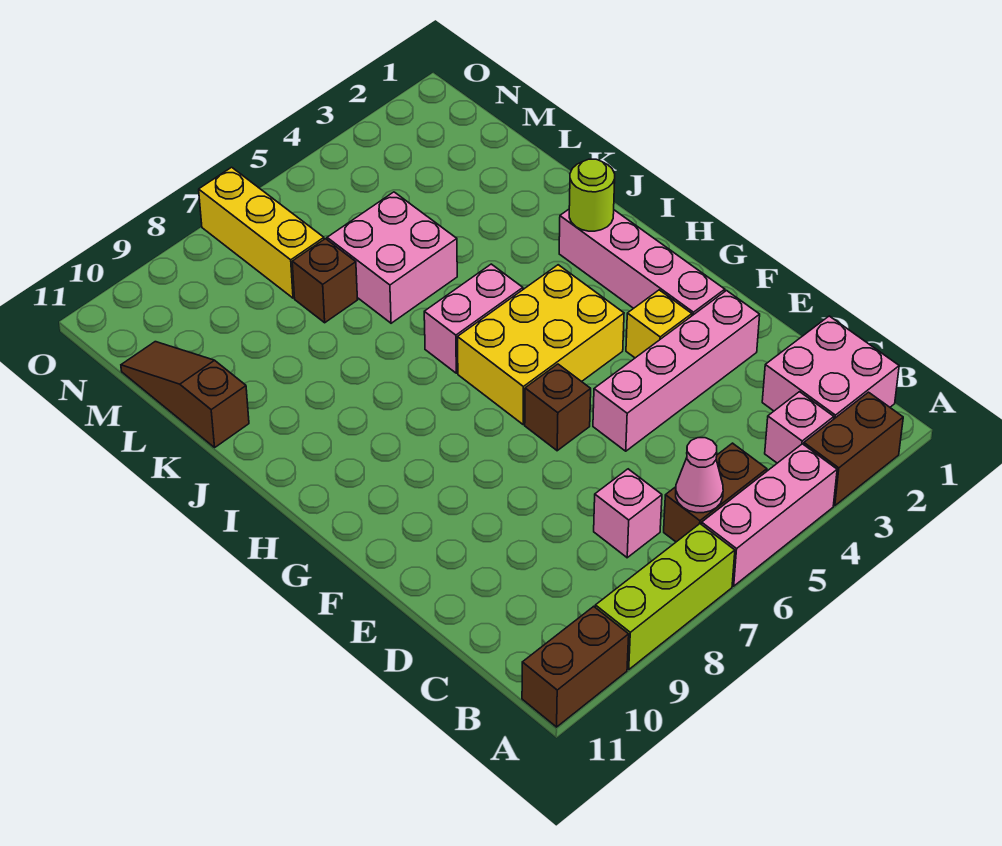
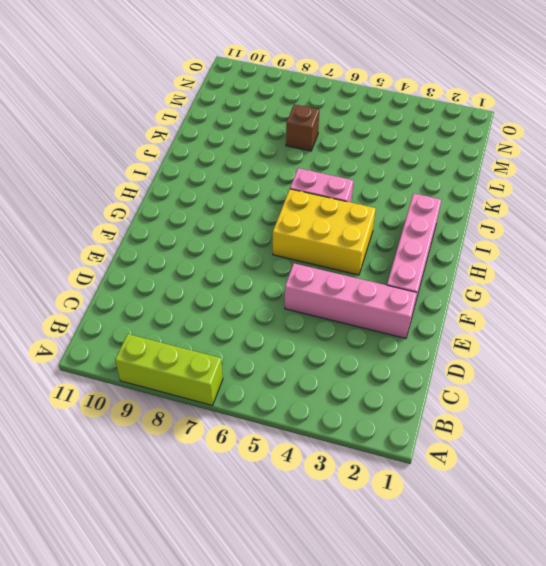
none -> brown 1x2 brick [804,392,903,506]
none -> pink 1x3 brick [702,444,837,586]
none -> brown 1x2 brick [522,606,629,727]

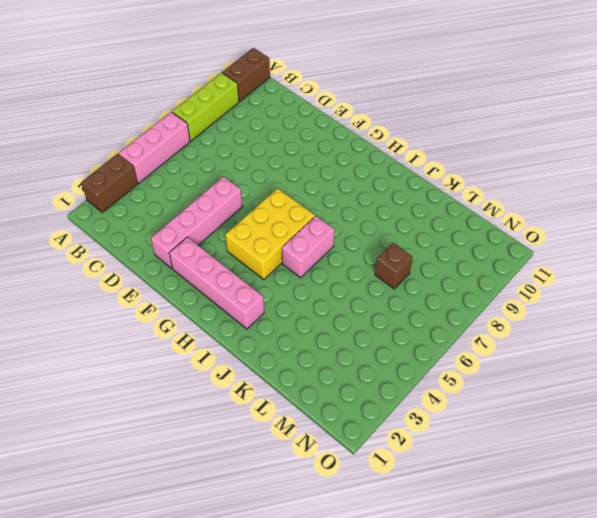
none -> pink 2x2 brick [762,316,899,419]
none -> pink 1x1 brick [765,392,834,463]
none -> brown 1x2 brick [664,443,767,542]

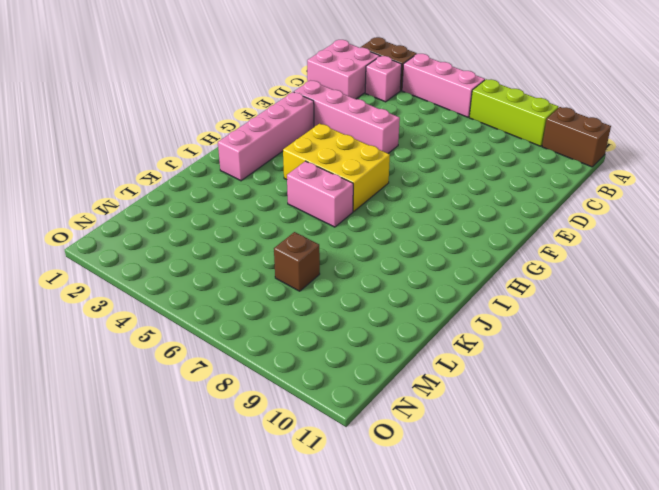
none -> brown 1x2 brick [664,443,767,542]
none -> pink 1x1 brick [594,469,662,558]
none -> yellow 1x1 brick [626,290,692,358]

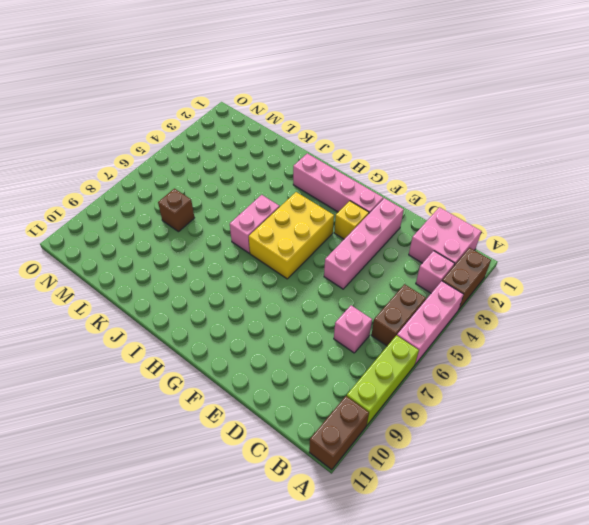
none -> brown 1x1 brick [525,364,591,451]
none -> pink 2x2 brick [327,192,457,323]
none -> brown 1x3 slope [121,342,249,447]

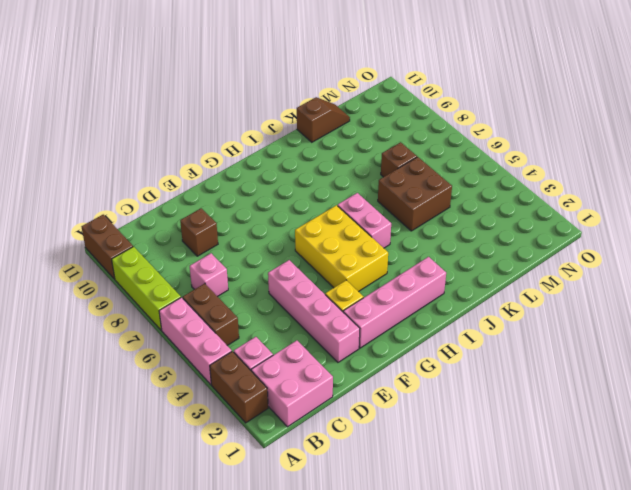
brown 1x1 brick [180,208,218,256] -> brown 1x1 brick moved to [525,364,591,451]
brown 2x2 brick [378,157,452,231] -> pink 2x2 brick [327,192,457,323]
brown 1x2 slope [297,97,350,142] -> brown 1x3 slope [121,342,249,447]
none -> yellow 1x3 brick [199,167,324,298]
none -> pink 1x1 cone [676,438,723,513]
none -> lime 1x1 round brick [569,159,615,231]

